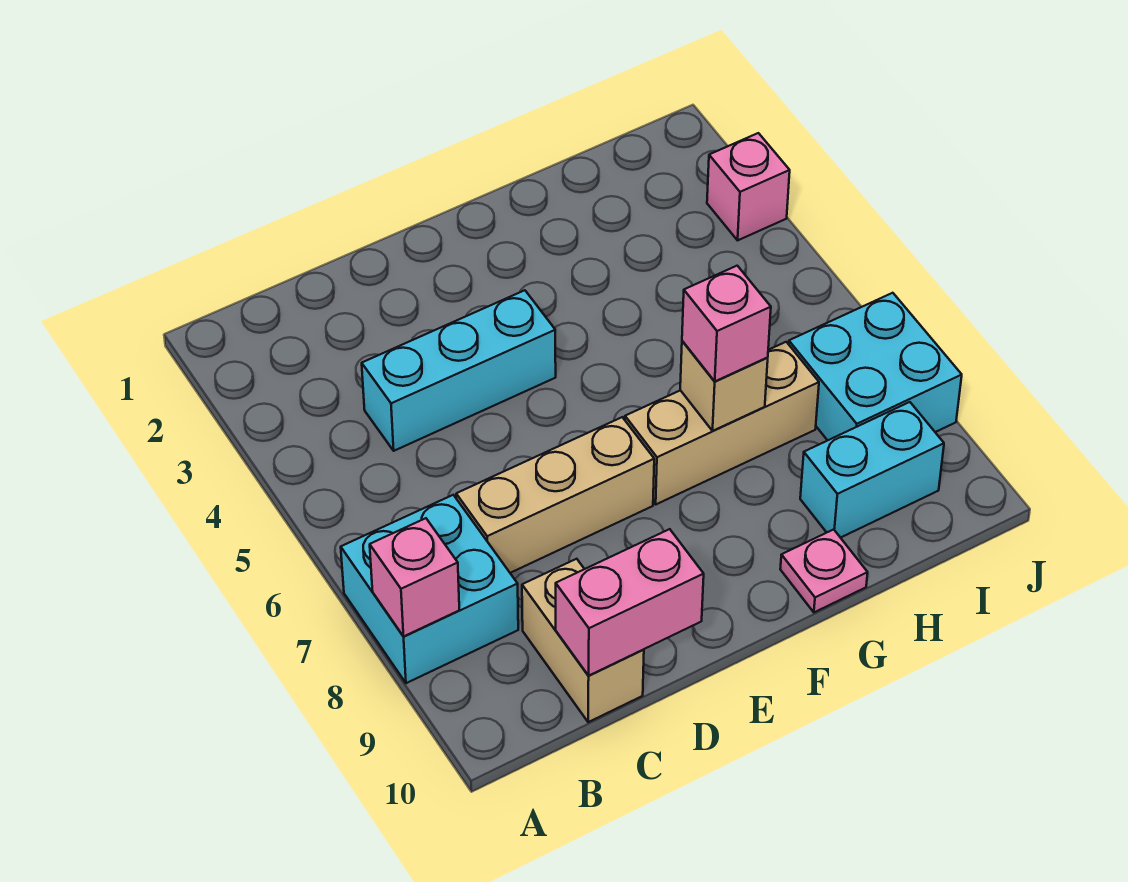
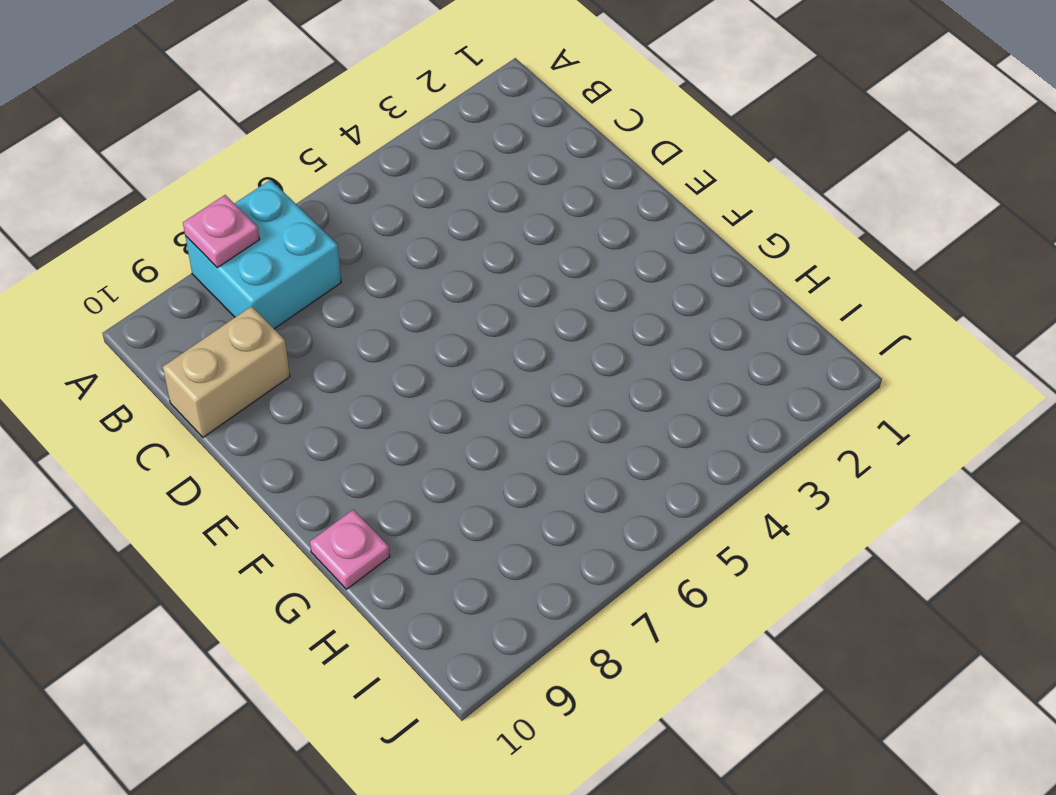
pink 1x1 plate [183,195,260,268] -> pink 1x1 brick [370,518,459,636]
none -> cyan 1x3 brick [362,290,556,451]
none -> tan 1x3 brick [456,417,654,573]
none -> tan 1x3 brick [625,342,819,504]

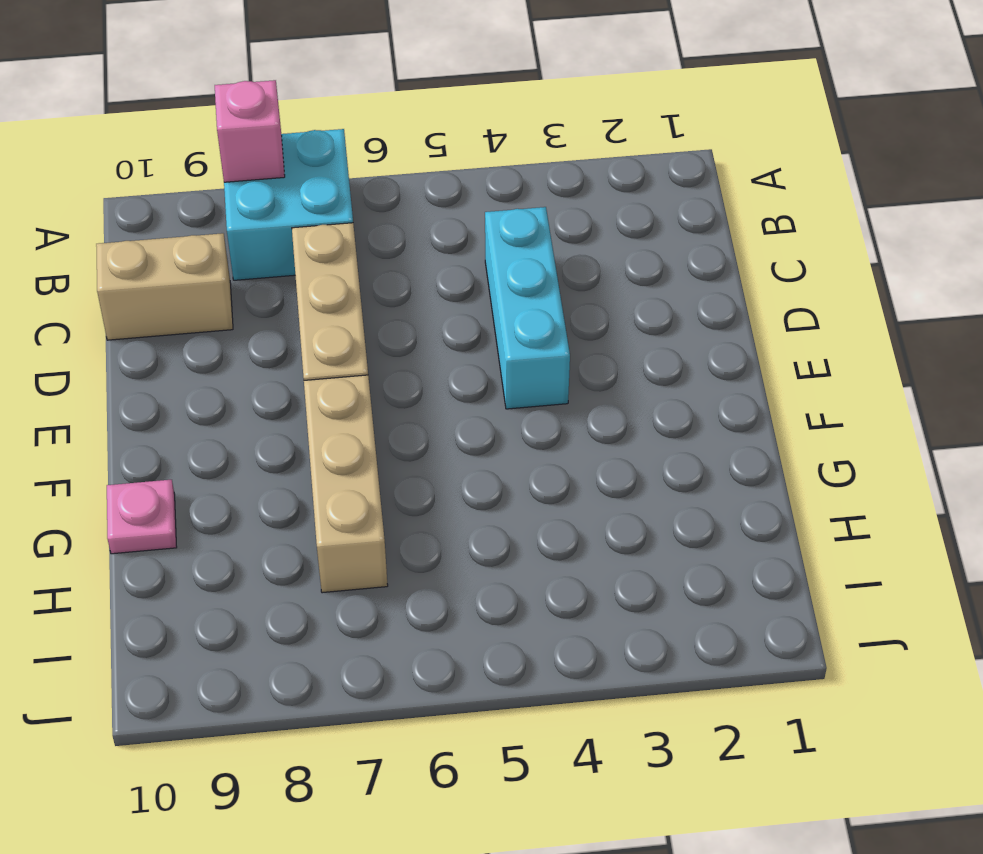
none -> cyan 1x2 brick [800,402,944,538]
none -> cyan 2x2 brick [789,293,962,440]
none -> pink 1x1 brick [707,133,790,240]

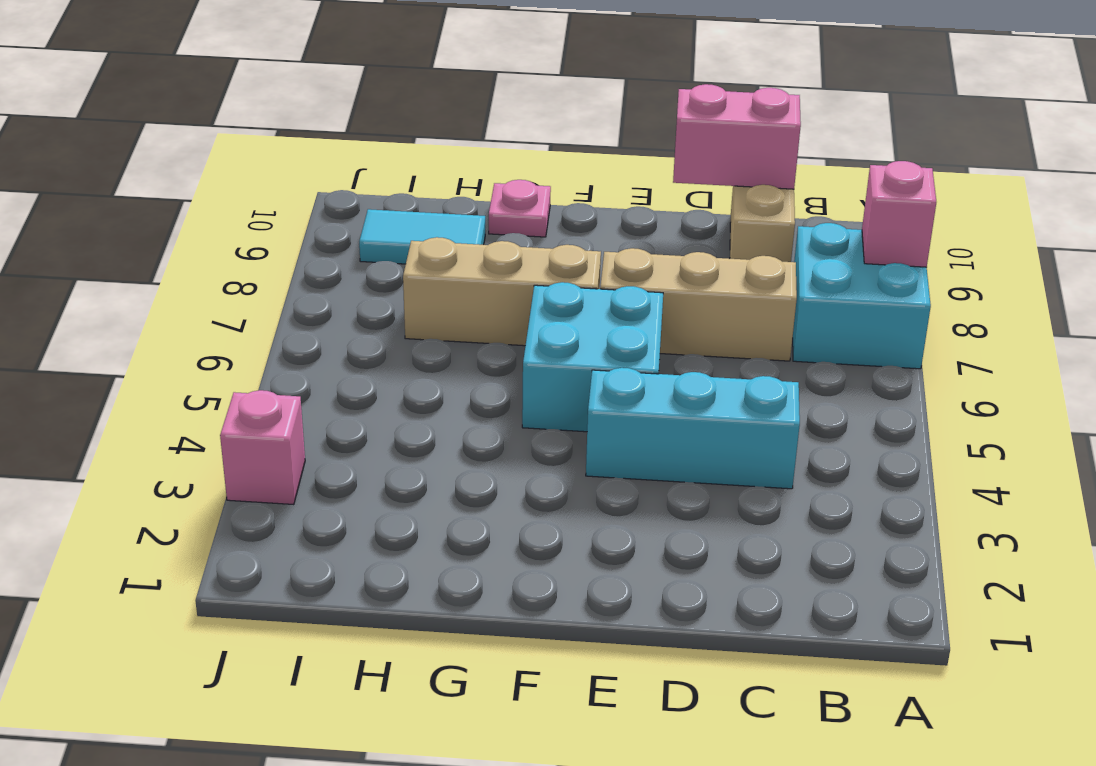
cyan 2x2 brick [522,282,663,432] -> cyan 2x2 brick moved to [789,293,962,440]
cyan 1x2 tile [359,209,485,264] -> cyan 1x2 brick [800,402,944,538]
none -> tan 1x1 brick [680,341,768,431]
none -> pink 1x1 brick [682,266,771,381]

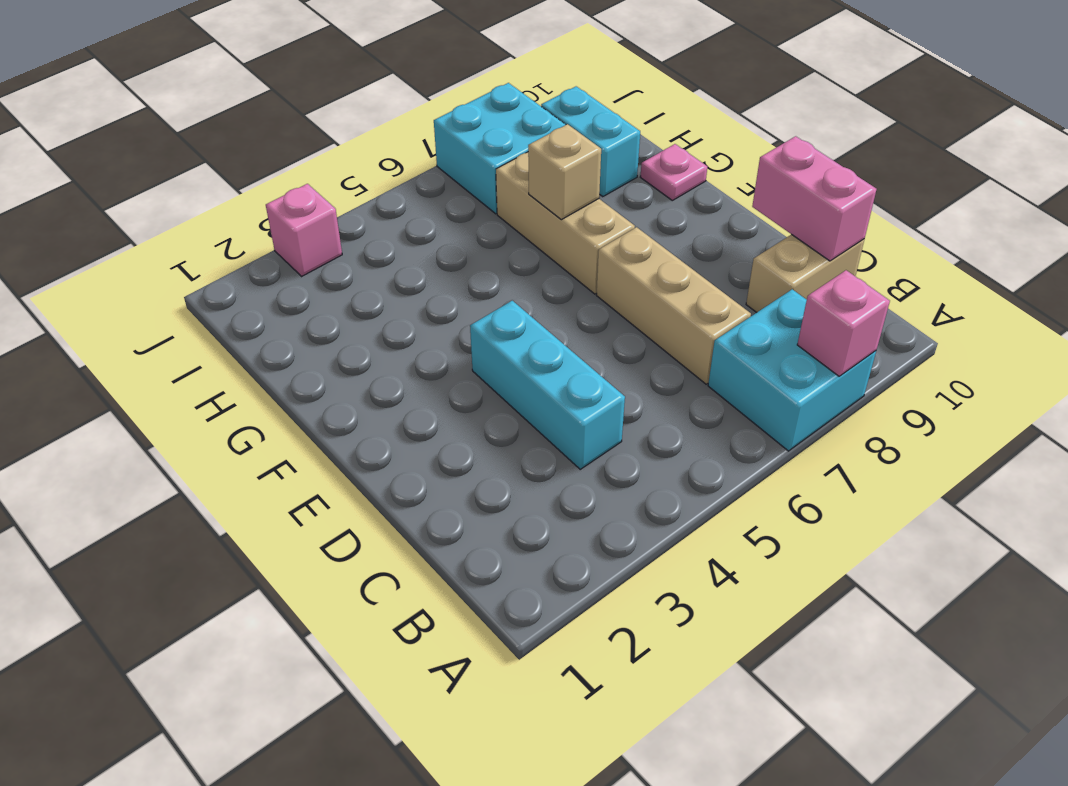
none -> pink 1x1 brick [682,266,771,381]

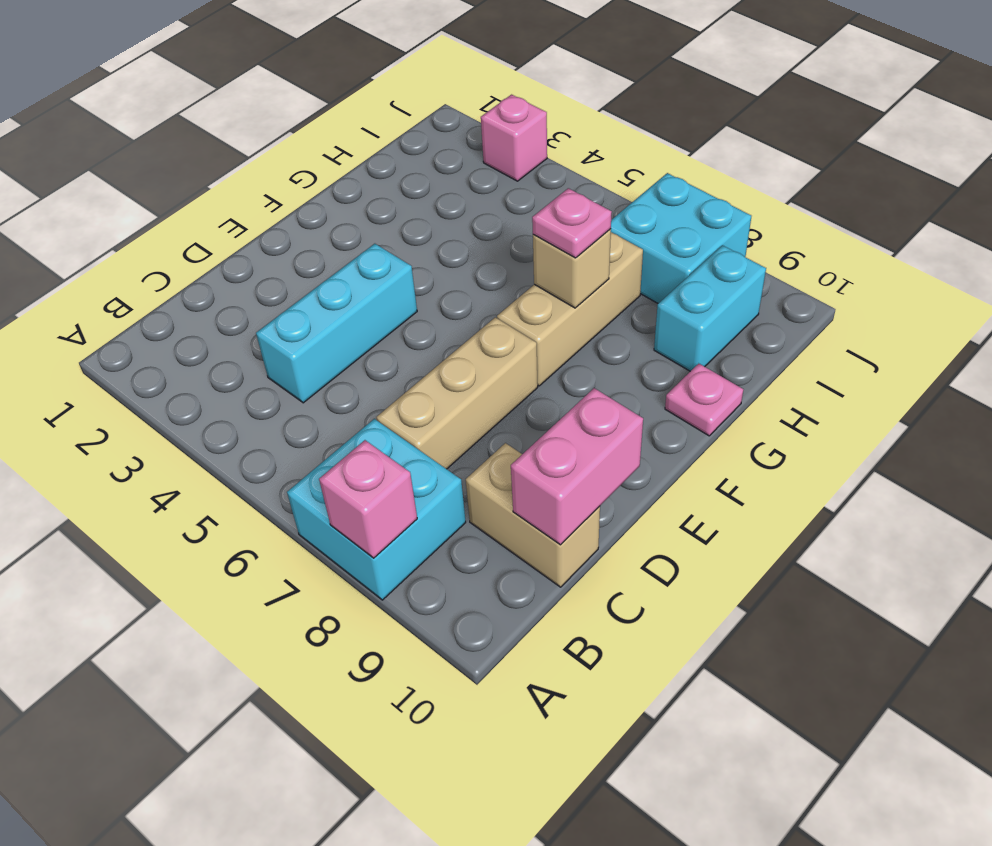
pink 1x1 plate [532,188,612,258] -> pink 1x1 brick [682,266,771,381]

